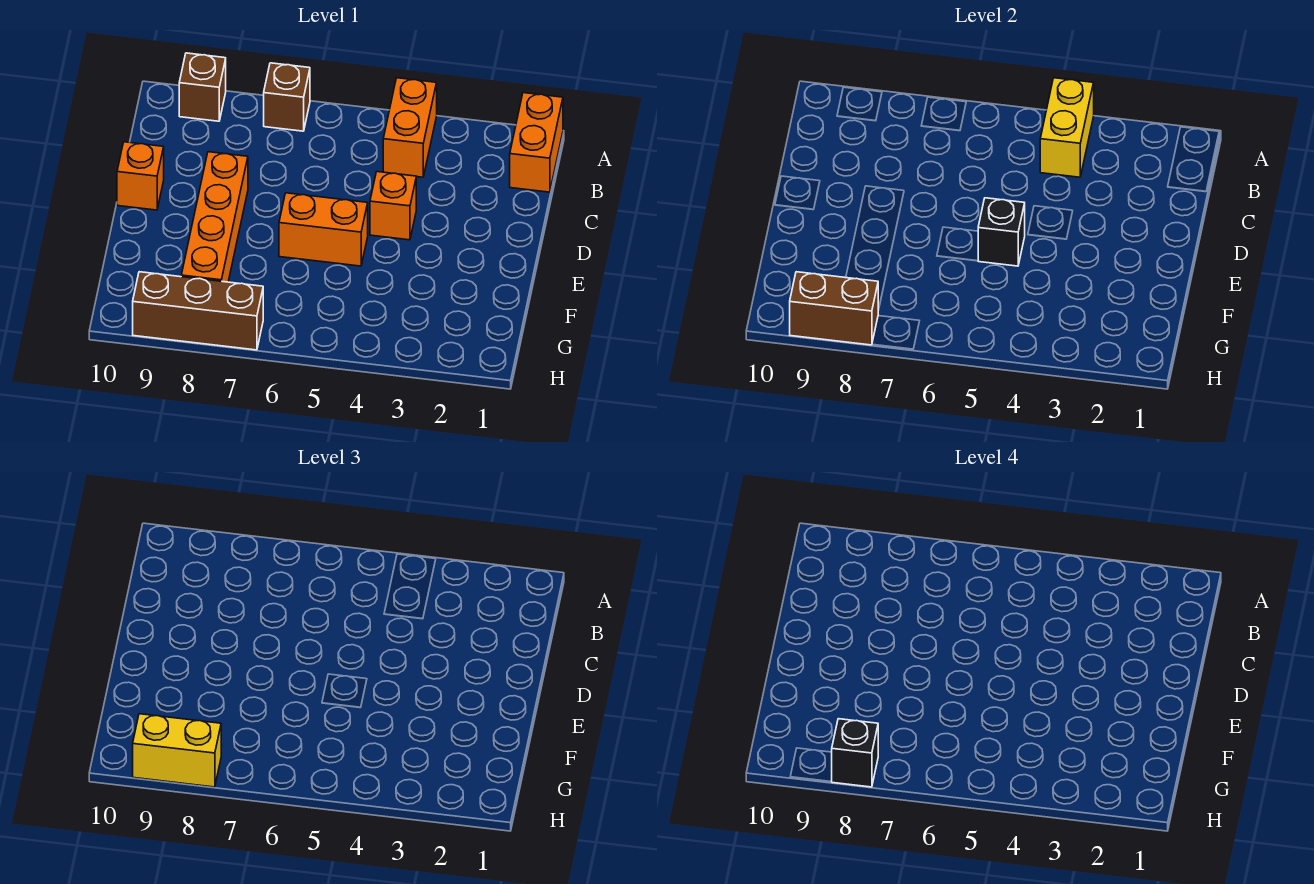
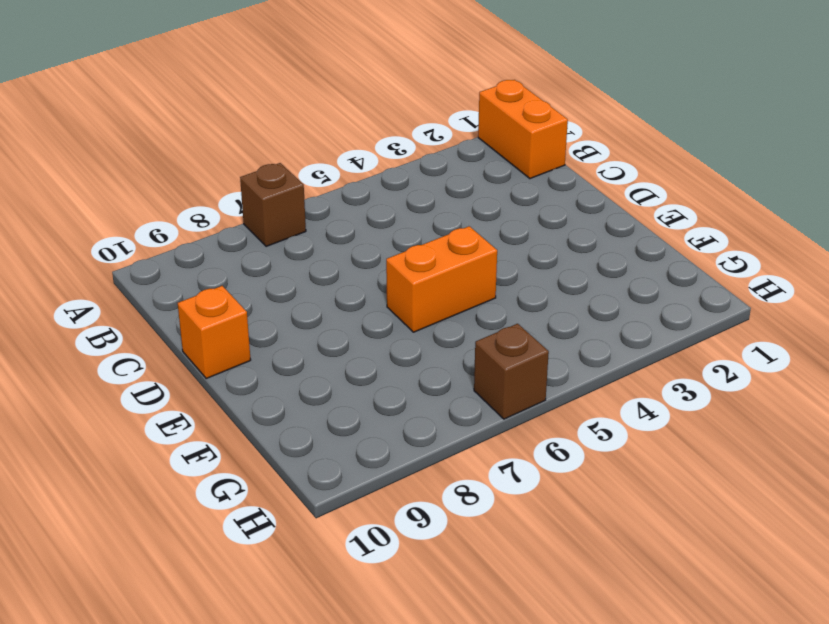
brown 1x1 brick [474,324,549,419] -> brown 1x1 brick moved to [179,53,226,121]
none -> orange 1x2 brick [383,78,437,177]
none -> orange 1x1 brick [370,172,416,240]
none -> orange 1x4 brick [181,152,248,282]

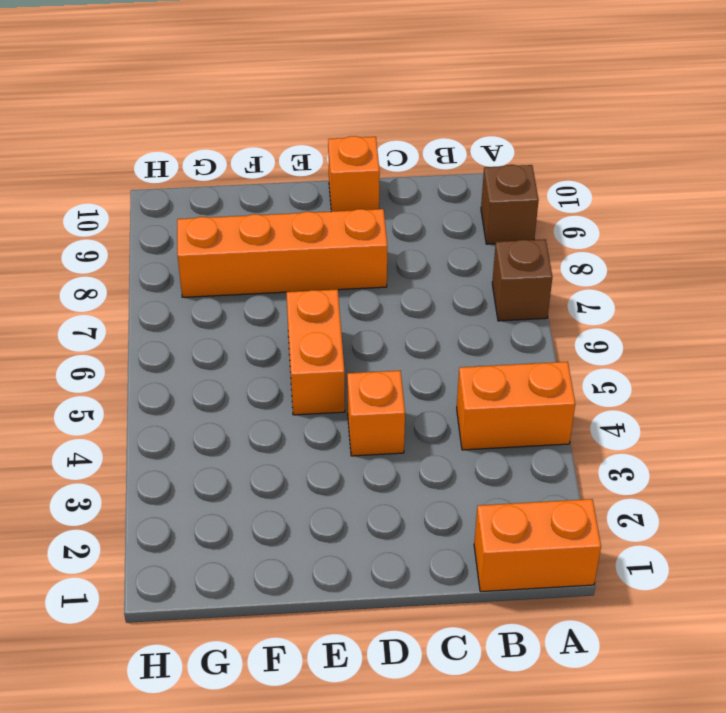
none -> brown 1x3 brick [133,272,263,350]
none -> yellow 1x2 brick [1040,78,1094,177]
none -> black 1x1 brick [978,198,1025,266]

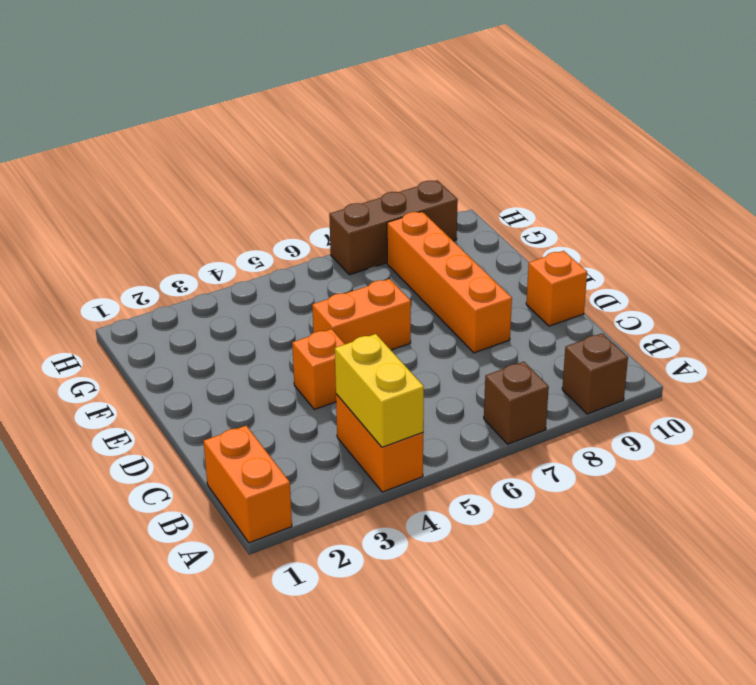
none -> black 1x1 brick [978,198,1025,266]
none -> brown 1x2 brick [790,272,878,345]
none -> yellow 1x2 brick [133,714,221,787]

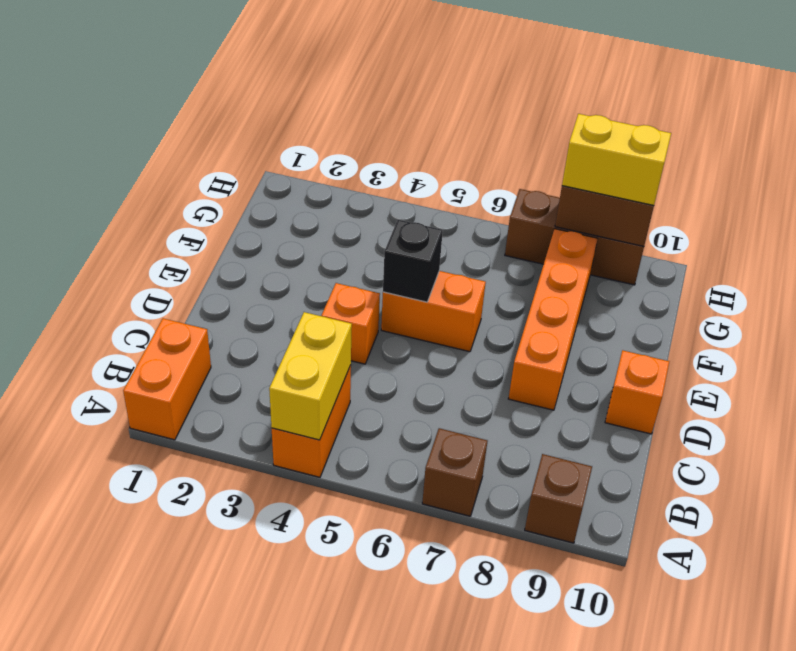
none -> black 1x1 brick [832,719,878,787]

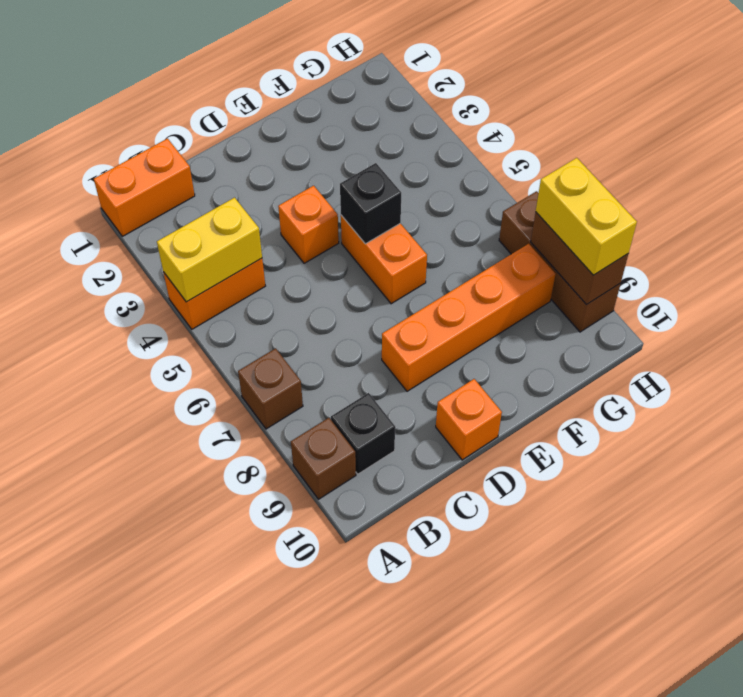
black 1x1 brick [331,393,395,474] -> black 1x1 brick moved to [832,719,878,787]

